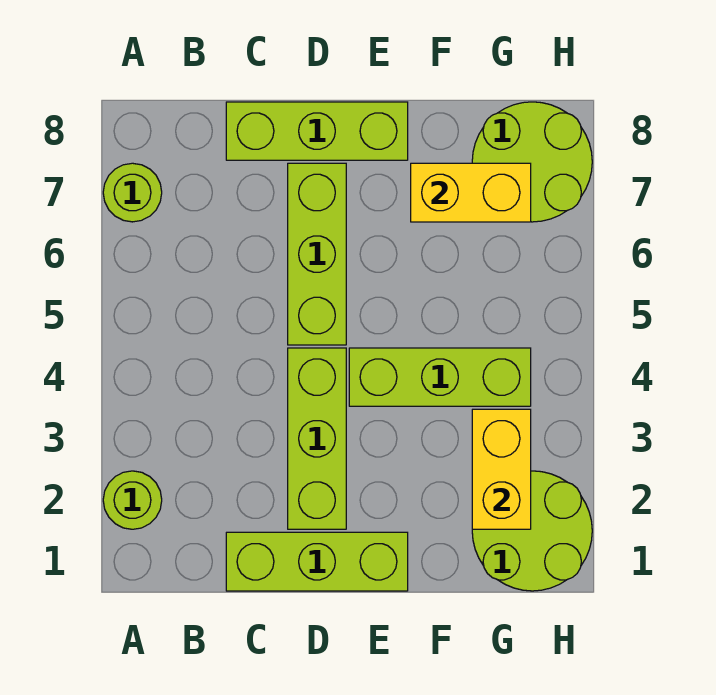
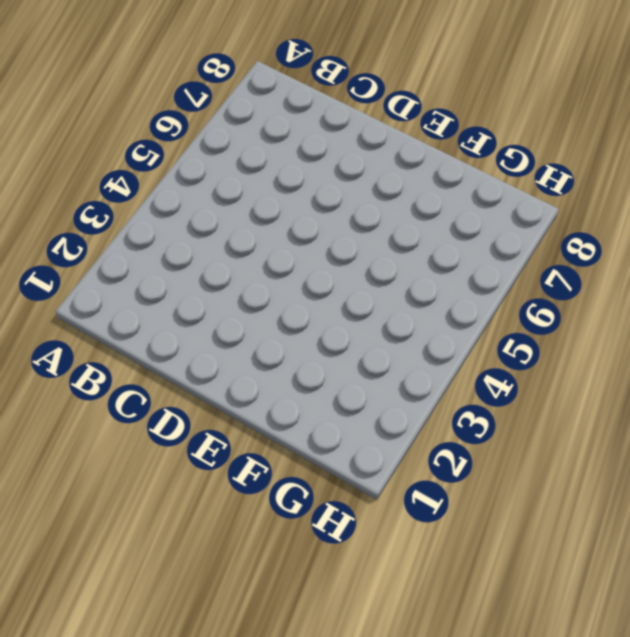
none -> lime 1x1 round brick [103,471,162,529]
none -> lime 1x1 round brick [103,163,162,222]

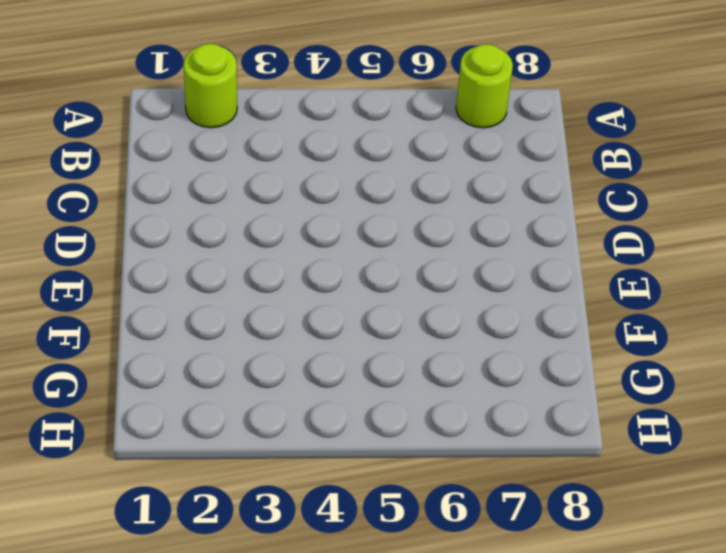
none -> lime 1x3 brick [226,532,408,591]
none -> lime 1x3 brick [226,102,408,160]

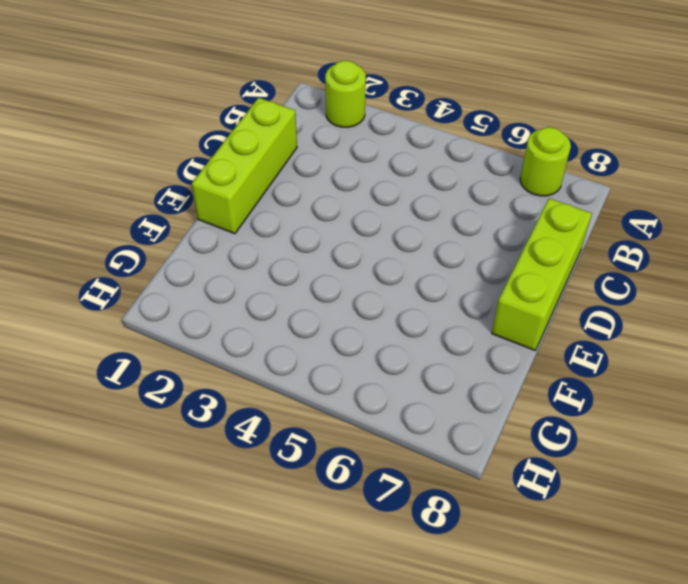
none -> lime 1x3 brick [288,348,346,529]
none -> lime 1x3 brick [288,163,346,345]

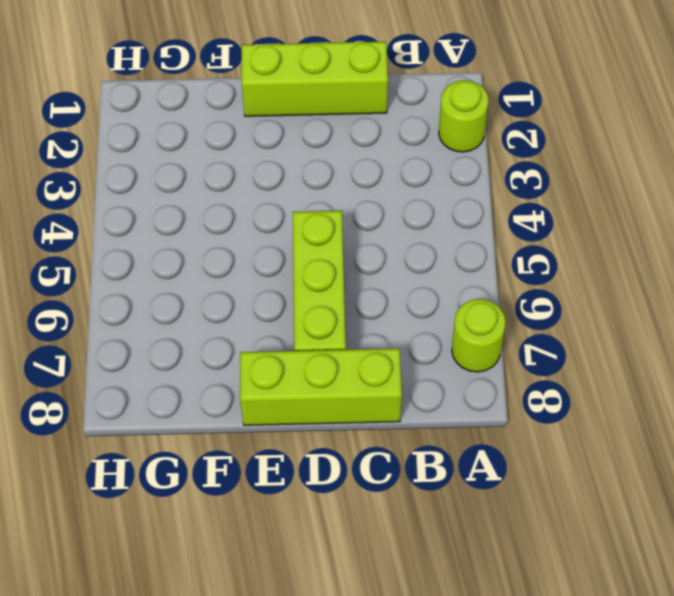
none -> lime 1x3 brick [288,348,346,529]
none -> lime 1x3 brick [349,348,531,406]

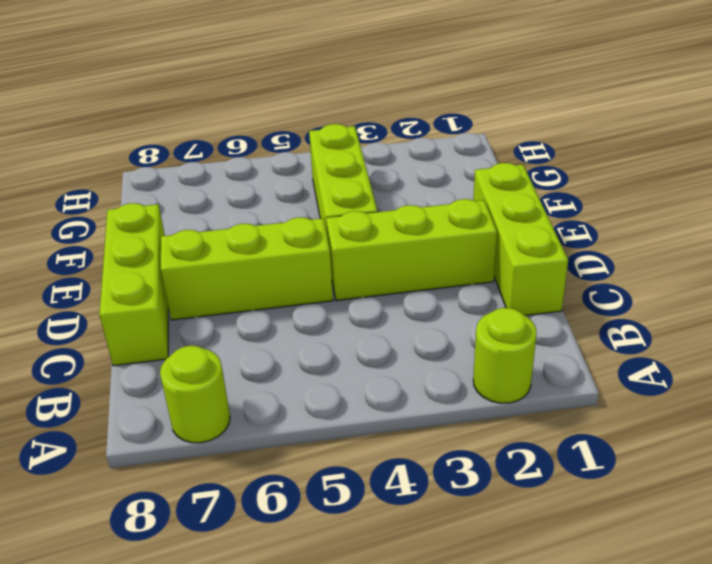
none -> lime 2x2 round brick [472,471,592,591]
none -> lime 2x2 round brick [472,102,592,222]

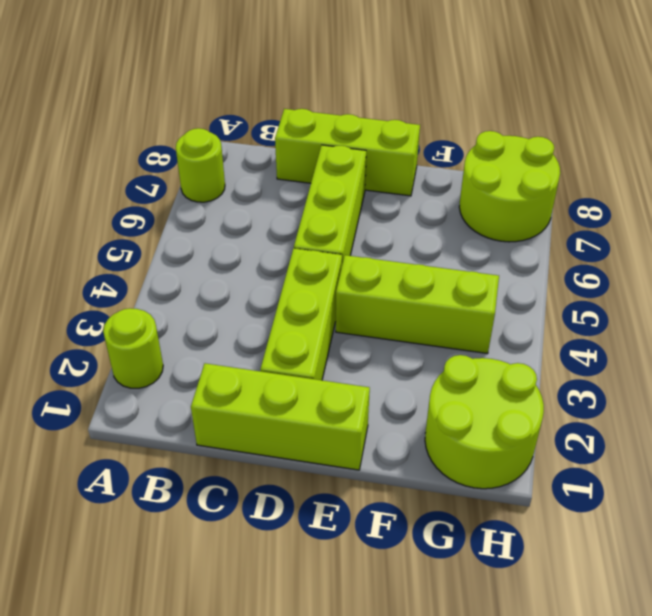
none -> yellow 1x2 brick [411,163,531,222]
none -> yellow 1x2 brick [472,409,531,529]

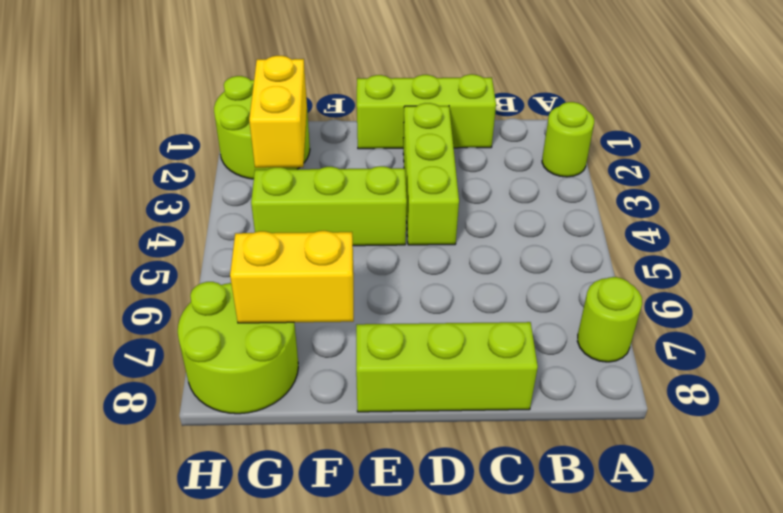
none -> lime 1x3 brick [288,163,346,345]

